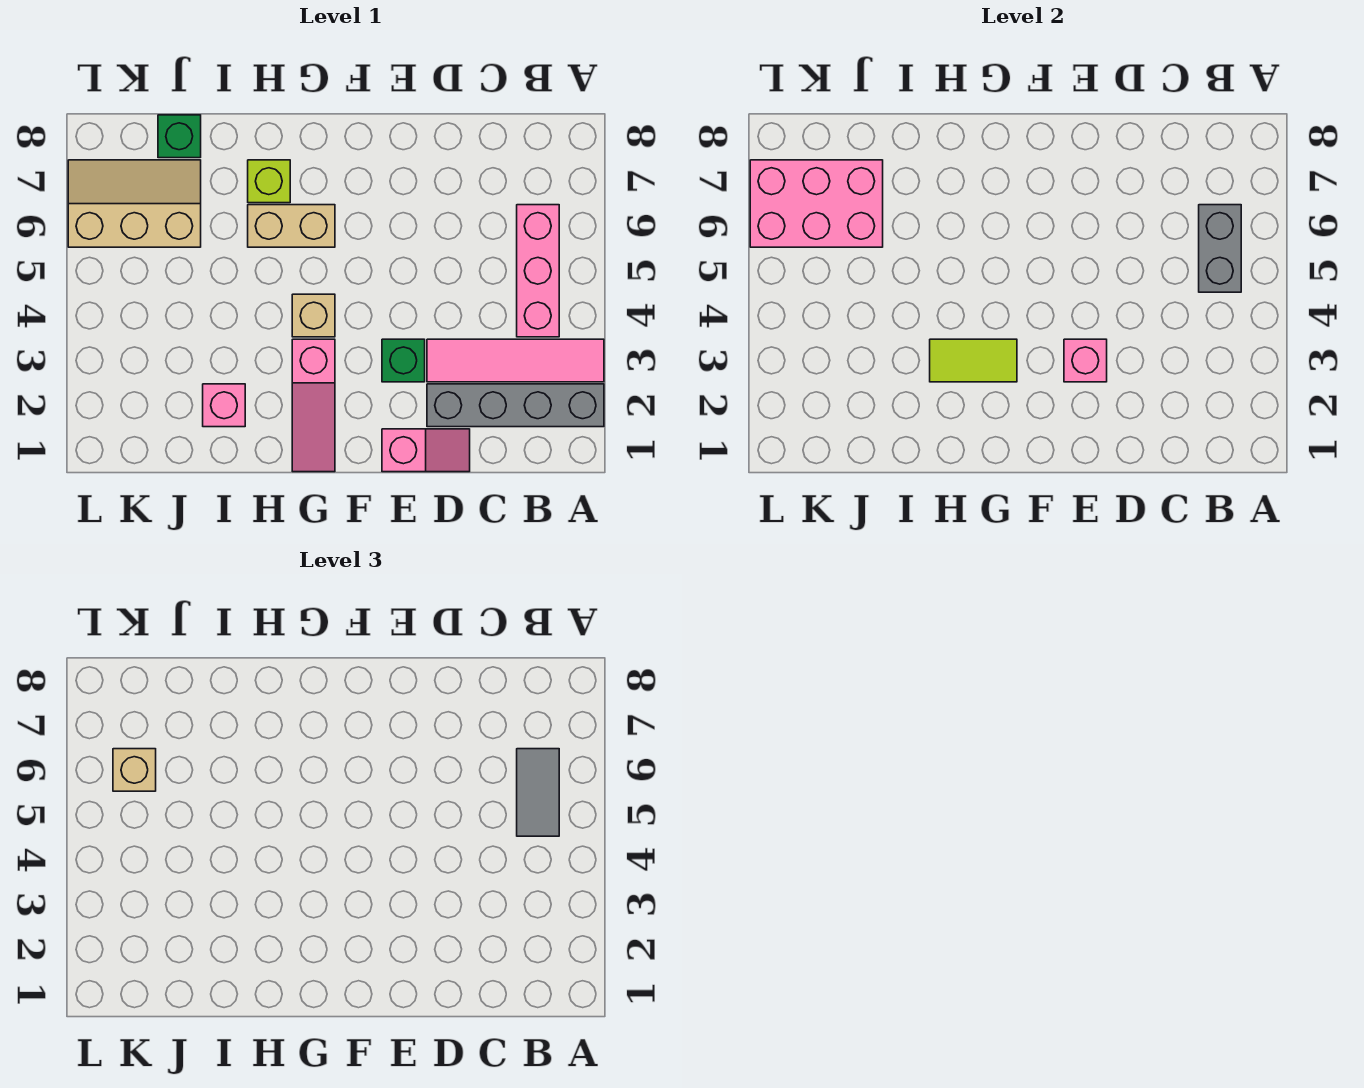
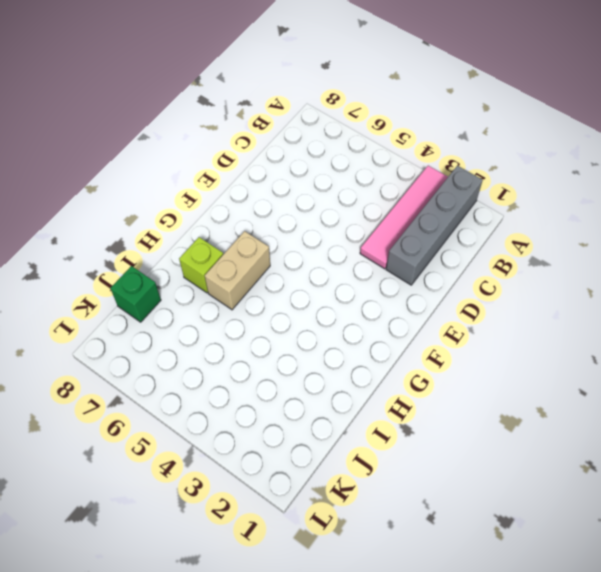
none -> pink 1x3 brick [517,205,559,337]
none -> pink 1x2 slope [382,429,470,472]
none -> green 1x1 brick [382,339,425,382]

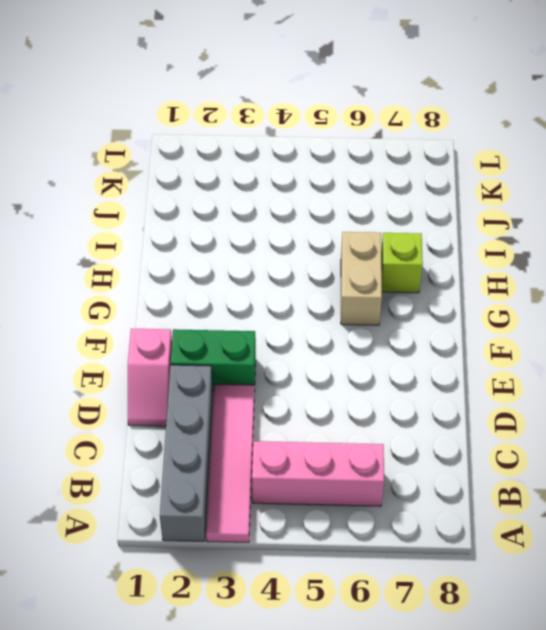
green 1x2 brick [171,329,256,392] -> green 1x1 brick [382,339,425,382]
none -> pink 1x3 slope [292,339,335,472]
none -> tan 1x1 brick [292,294,335,337]
none -> pink 1x1 brick [203,384,245,427]

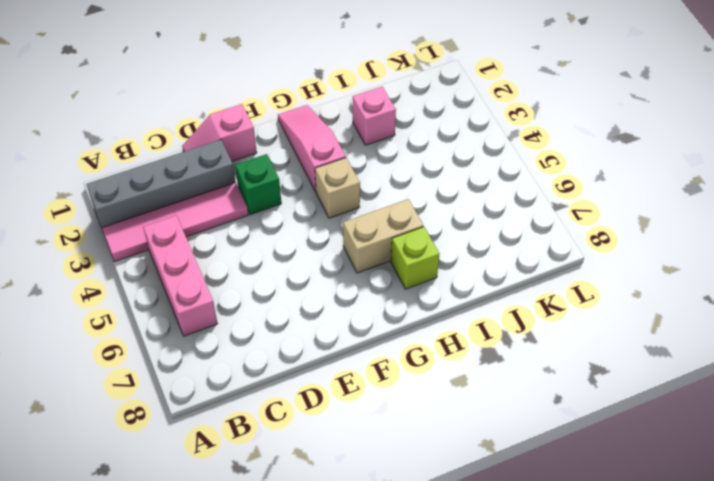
none -> tan 2x3 slope [68,160,201,247]
none -> green 1x1 brick [158,115,201,158]
none -> grey 1x2 brick [1199,205,1241,292]

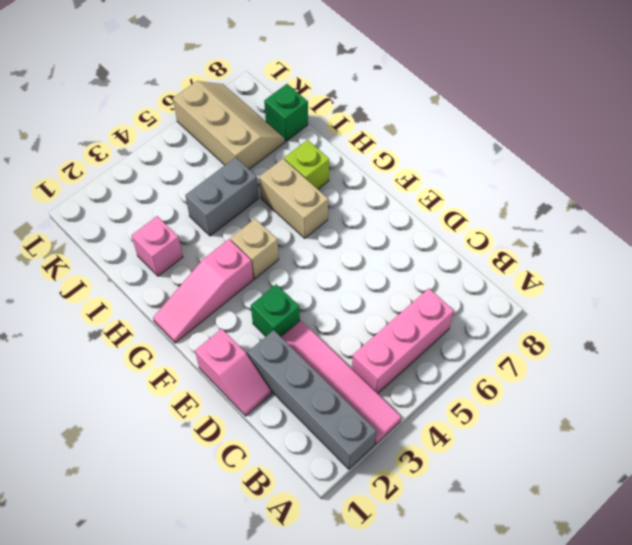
grey 1x2 brick [185,157,259,236] -> grey 1x2 brick moved to [1199,205,1241,292]
none -> pink 1x1 brick [1064,339,1107,382]
none -> lime 1x2 tile [930,339,1017,382]
none -> pink 2x3 brick [750,160,883,247]

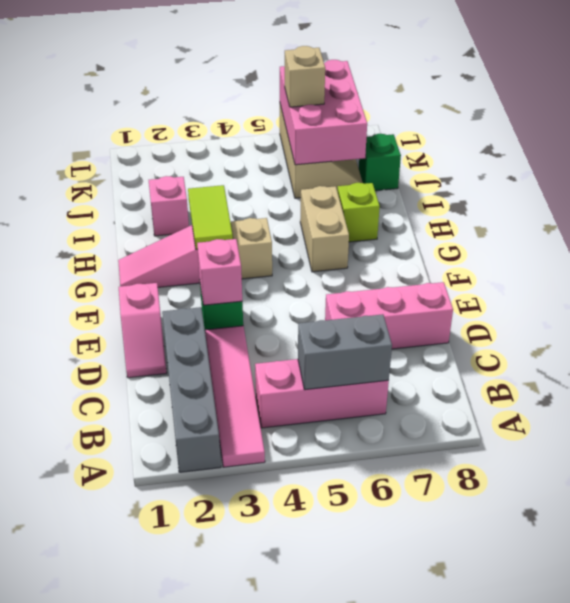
pink 1x3 brick [325,282,453,349] -> none
none -> grey 1x2 tile [517,749,559,836]

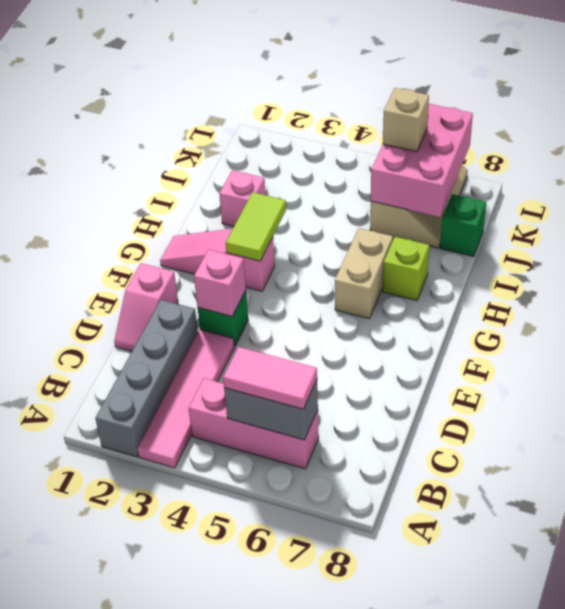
pink 1x2 tile [223,347,317,409] -> grey 1x2 tile [517,749,559,836]
none -> tan 1x1 brick [292,294,335,337]

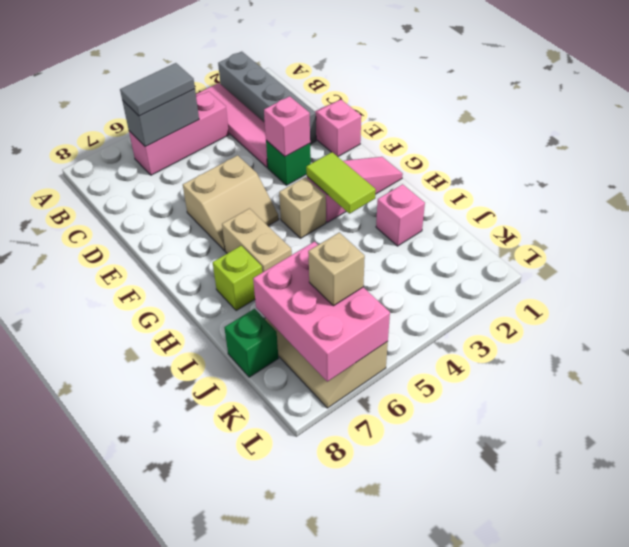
tan 2x2 slope [183,155,279,251] -> none

